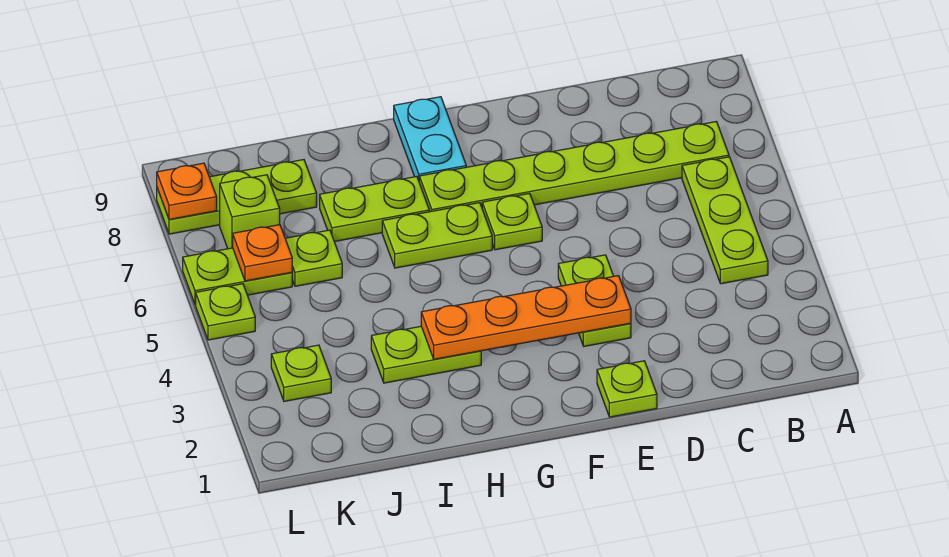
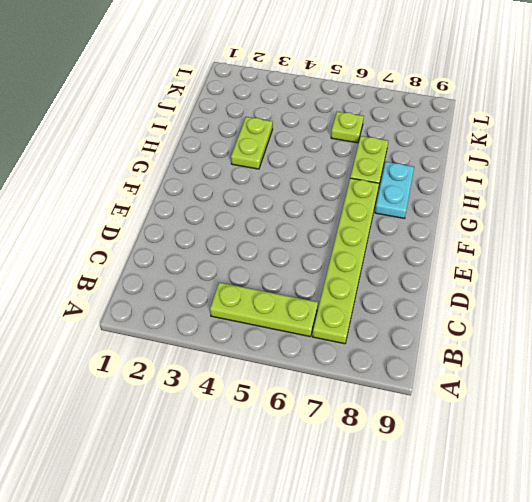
cyan 1x2 plate [375,162,414,218] -> cyan 1x2 plate turned to [394,97,466,180]
none -> lime 1x1 plate [597,361,657,417]
none -> lime 1x2 plate [558,255,631,346]
none -> lime 1x1 plate [482,193,542,250]

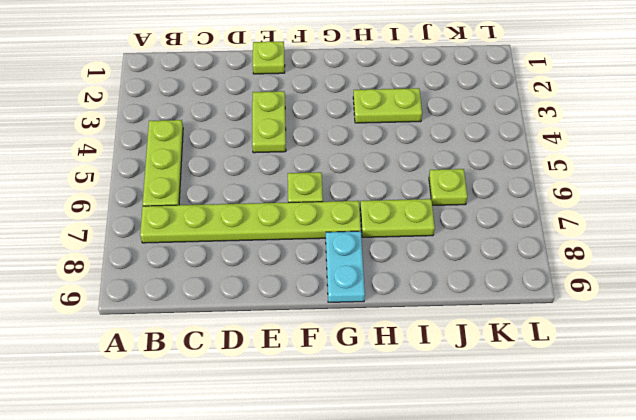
none -> lime 1x2 plate [382,203,492,268]
none -> lime 1x3 plate [157,160,317,234]
none -> lime 1x1 plate [271,345,331,401]

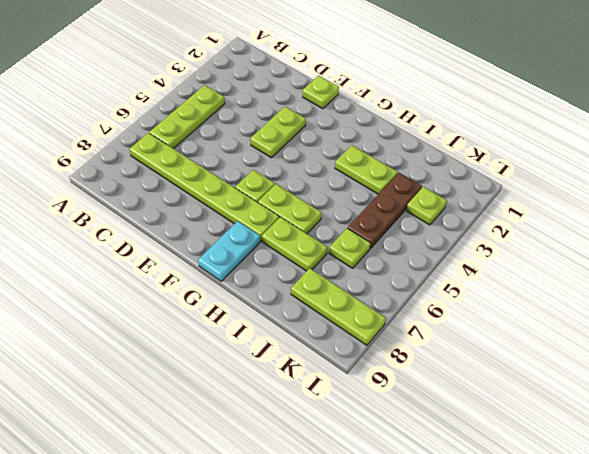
brown 1x3 plate [348,173,422,248] -> none
none -> lime 1x2 plate [183,248,292,305]
none -> lime 1x1 brick [220,175,280,249]
none -> lime 1x1 plate [196,284,255,340]

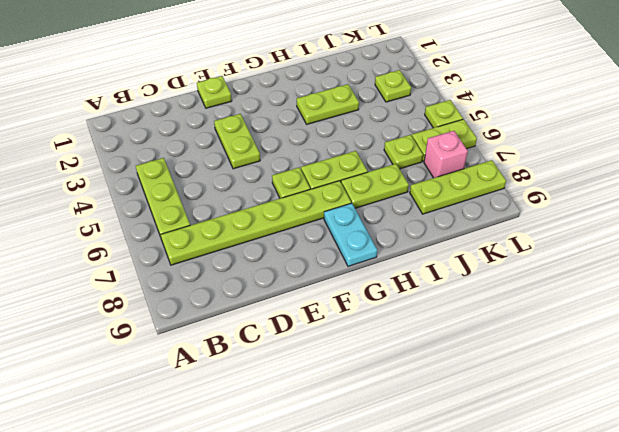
pink 1x1 brick [424,131,468,178] -> lime 1x1 brick [220,175,280,249]
none -> orange 1x4 plate [421,276,631,359]
none -> orange 1x1 plate [233,225,292,281]
none -> orange 1x1 plate [157,163,217,220]

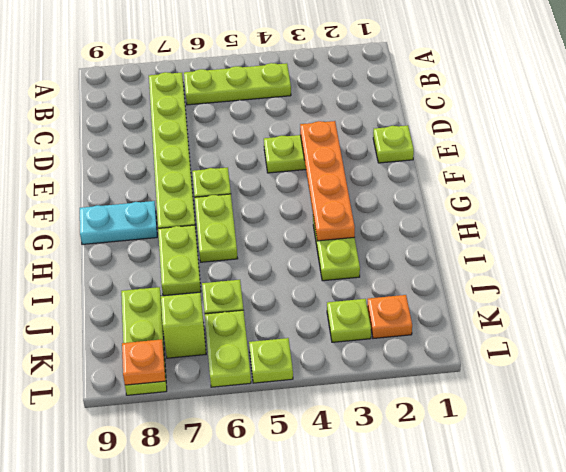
orange 1x1 plate [367,295,412,339] -> orange 1x1 plate moved to [233,225,292,281]

